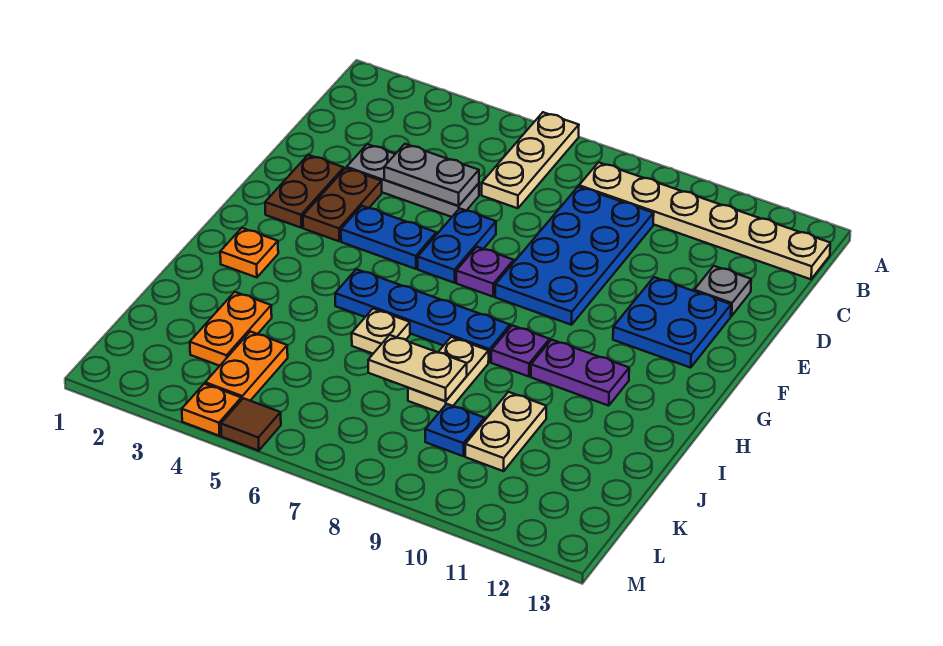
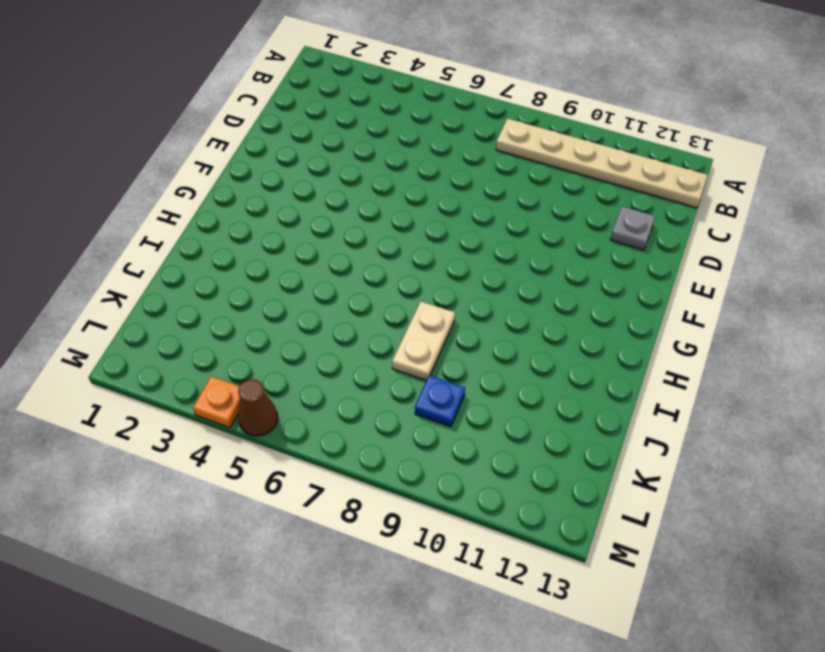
brown 1x1 cone [238,379,278,436] -> brown 1x1 tile [221,398,281,451]
none -> tan 1x3 plate [482,112,579,208]
none -> blue 2x4 plate [495,187,654,325]
none -> grey 1x3 plate [347,144,479,217]

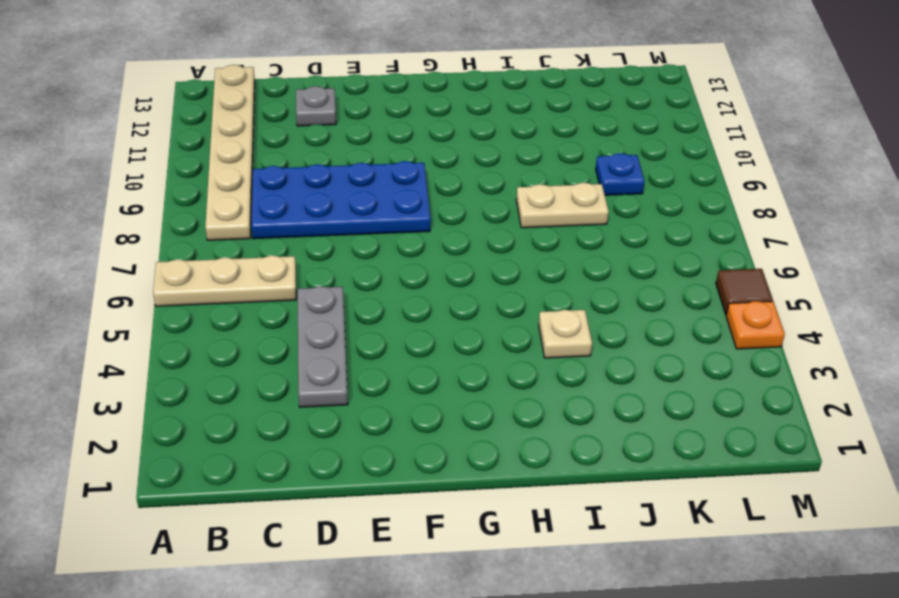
tan 1x1 plate [539,310,592,358] -> tan 1x1 plate moved to [352,309,410,354]
none -> brown 1x2 plate [265,155,344,228]
none -> brown 1x2 plate [303,168,382,241]
none -> blue 1x2 plate [418,208,496,283]

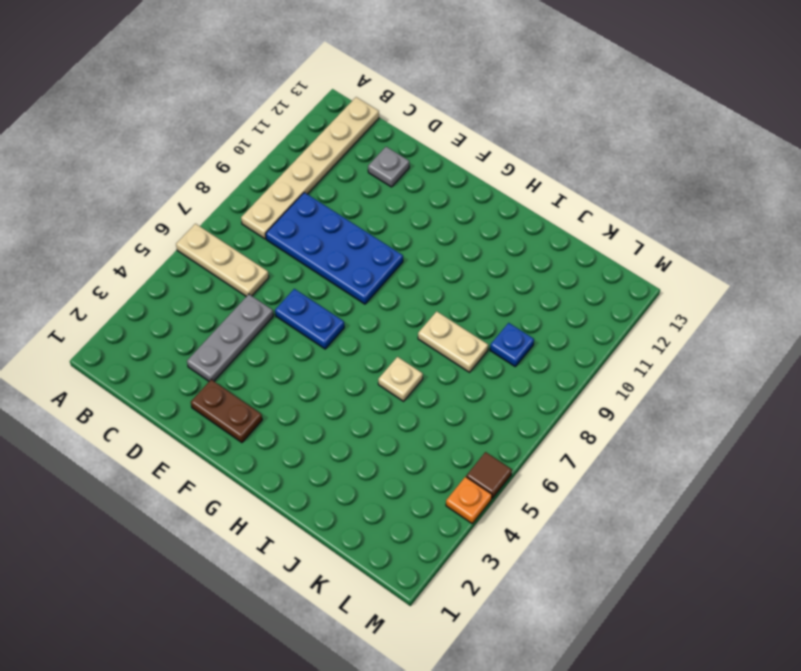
none -> brown 1x2 plate [303,168,382,241]
none -> blue 2x2 plate [613,277,731,368]
none -> blue 1x2 plate [341,206,436,269]

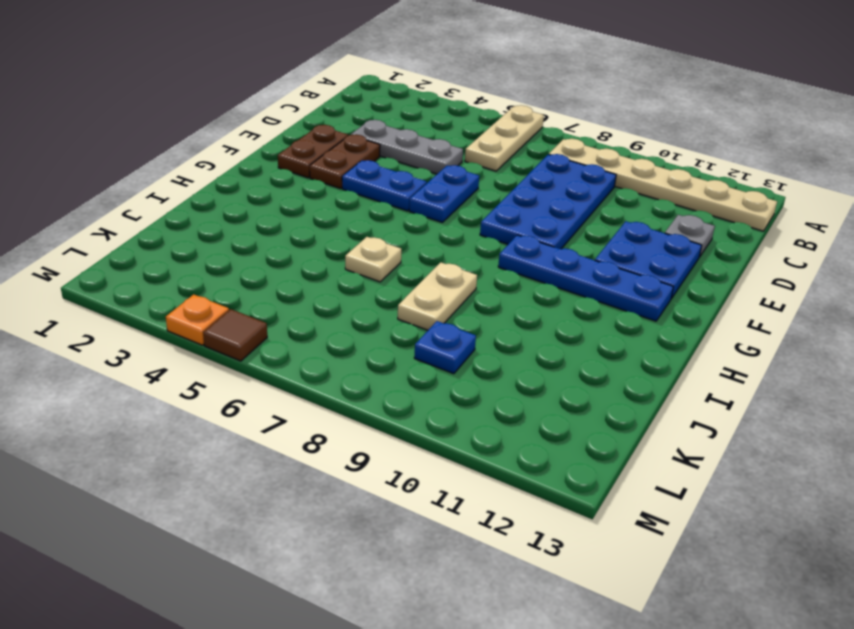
blue 1x4 plate [498,235,673,321] -> blue 1x4 plate moved to [335,269,510,362]
none -> purple 1x1 plate [456,247,514,297]
none -> orange 1x1 plate [220,228,278,277]
none -> purple 1x1 plate [491,325,550,377]

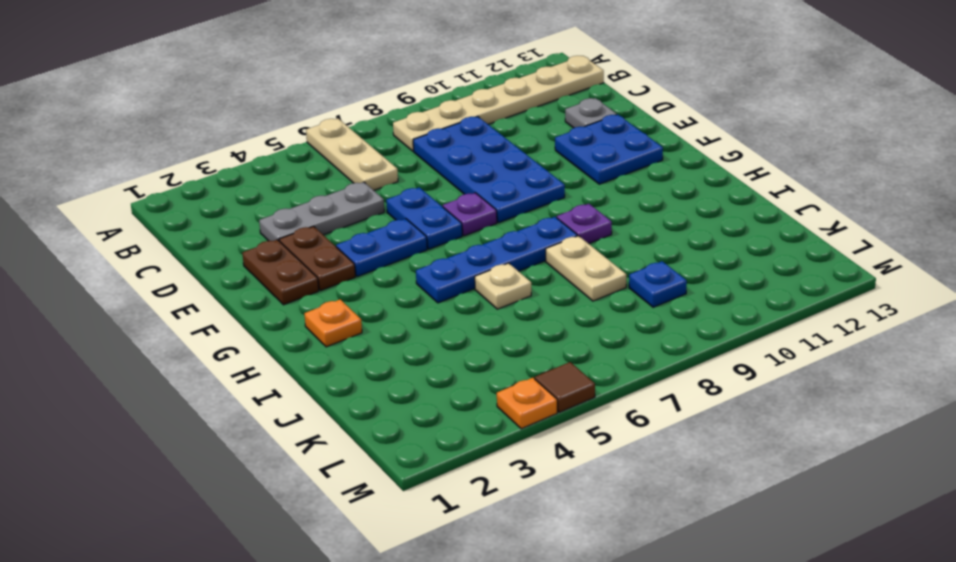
none -> purple 1x2 plate [531,340,629,406]
none -> orange 1x2 plate [190,292,272,366]
none -> tan 1x2 plate [465,392,546,471]

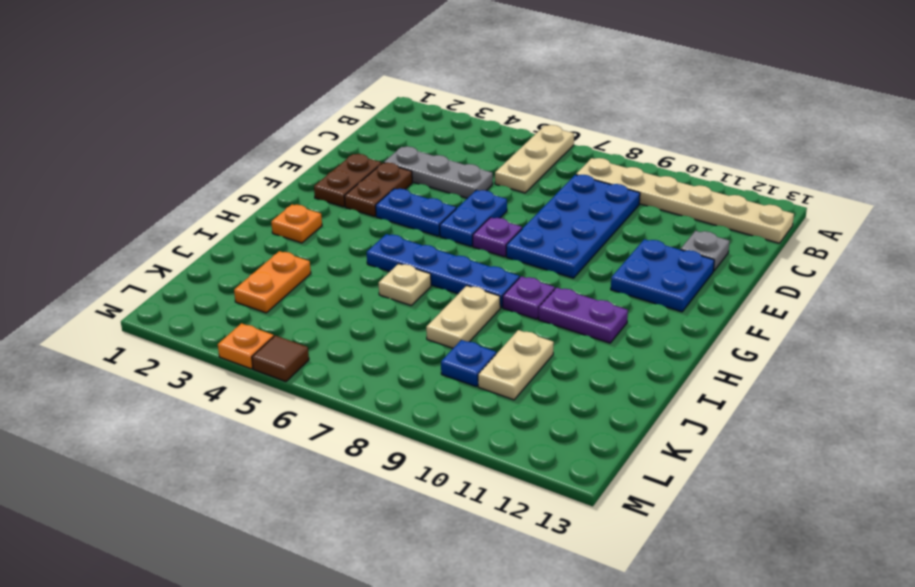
none -> orange 1x2 plate [205,332,288,401]
none -> grey 1x2 plate [384,144,479,206]
none -> tan 1x2 plate [368,335,467,401]

